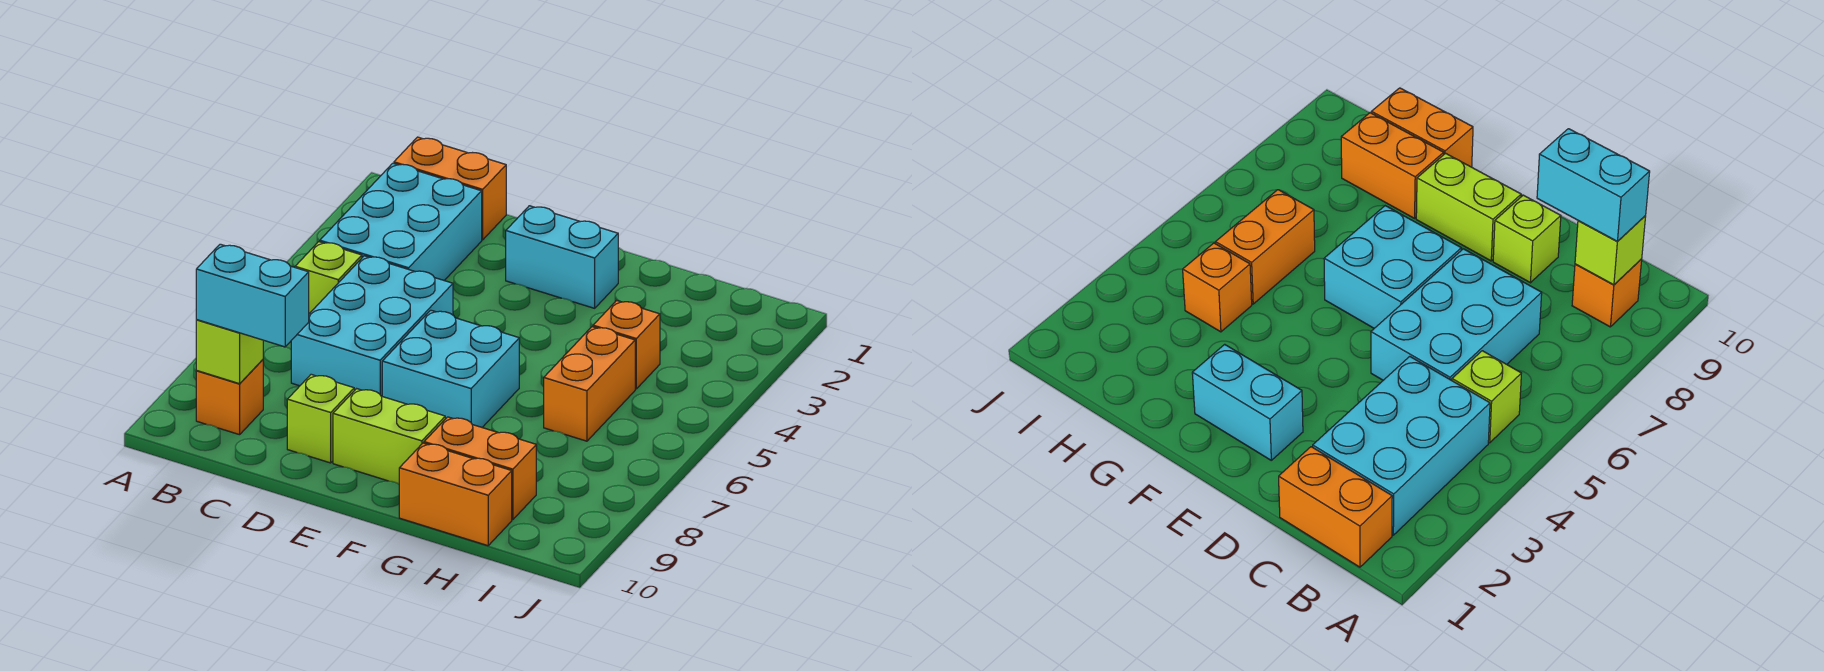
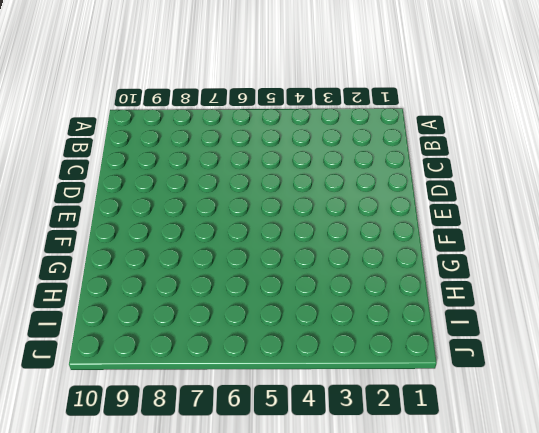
none -> orange 1x2 brick [394,137,506,240]
none -> cyan 2x3 brick [320,163,482,280]
none -> lime 1x1 brick [295,242,362,314]

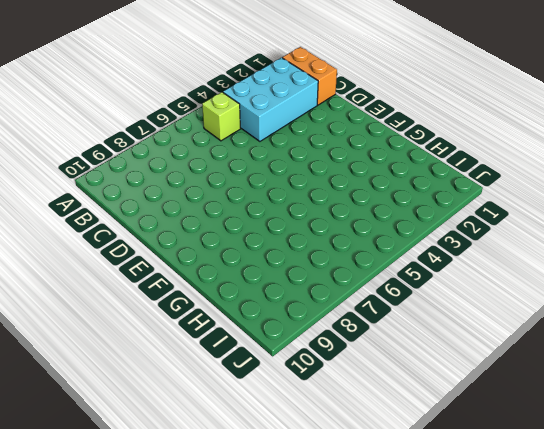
none -> orange 1x1 brick [196,360,263,435]
none -> cyan 2x3 brick [291,256,453,396]
none -> lime 1x1 brick [287,374,354,463]

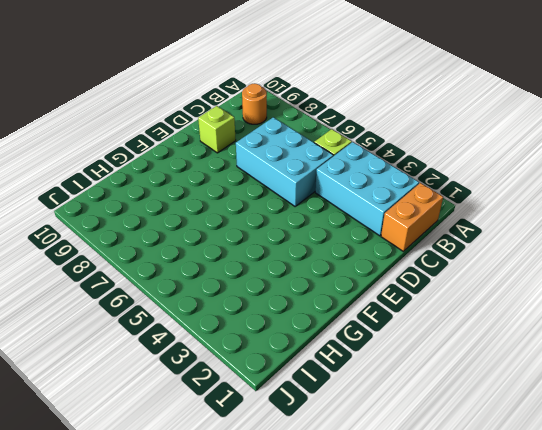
orange 1x1 round brick [242,84,267,124] -> orange 1x1 brick [196,360,263,435]
none -> cyan 1x2 brick [506,206,618,308]
none -> cyan 2x2 brick [382,310,519,427]
none -> lime 1x2 brick [333,389,445,484]

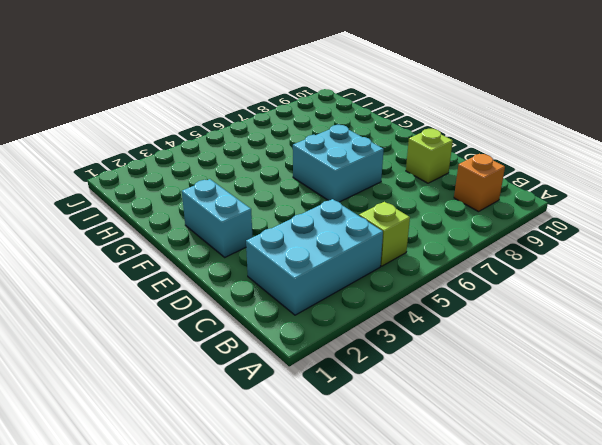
none -> orange 1x2 brick [394,137,506,240]
none -> cyan 2x3 brick [291,256,453,396]
none -> lime 1x2 brick [333,389,445,484]

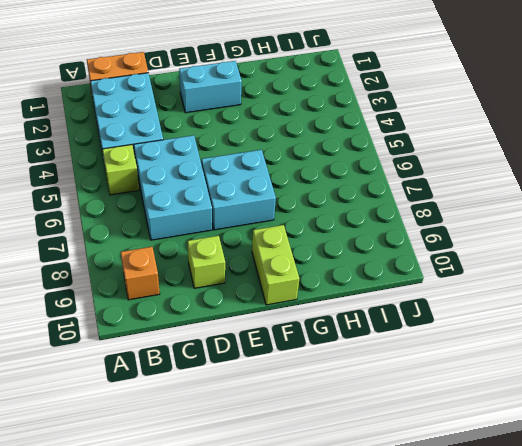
lime 1x2 brick [252,225,299,305] -> lime 1x2 brick turned to [333,389,445,484]
none -> orange 1x2 brick [424,417,536,520]
none -> orange 1x2 brick [399,443,512,546]
none -> orange 1x1 brick [593,300,660,389]

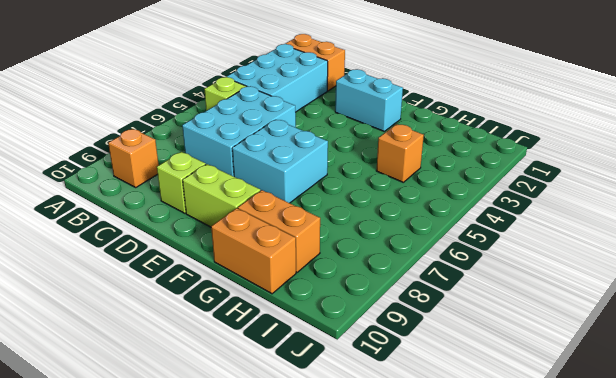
none -> orange 1x2 brick [544,327,635,441]
none -> lime 1x1 brick [196,320,263,384]
none -> cyan 1x2 brick [196,244,309,347]

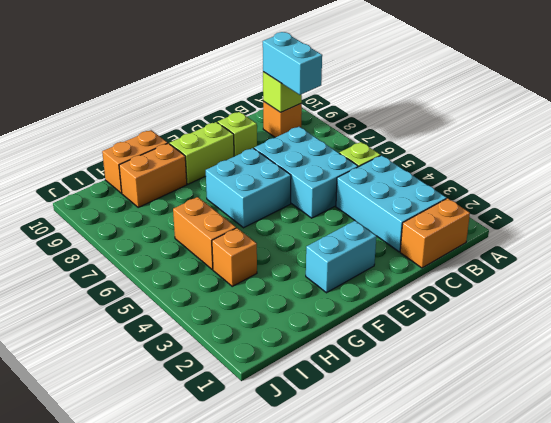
cyan 1x2 brick [263,32,322,95] -> cyan 1x2 brick turned to [196,244,309,347]

